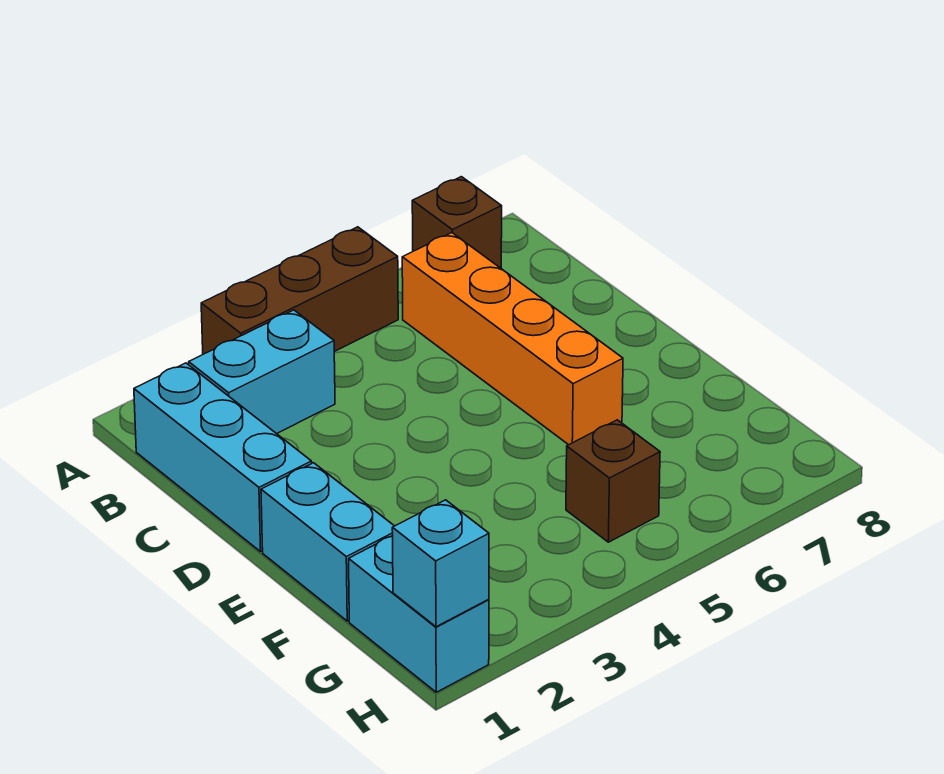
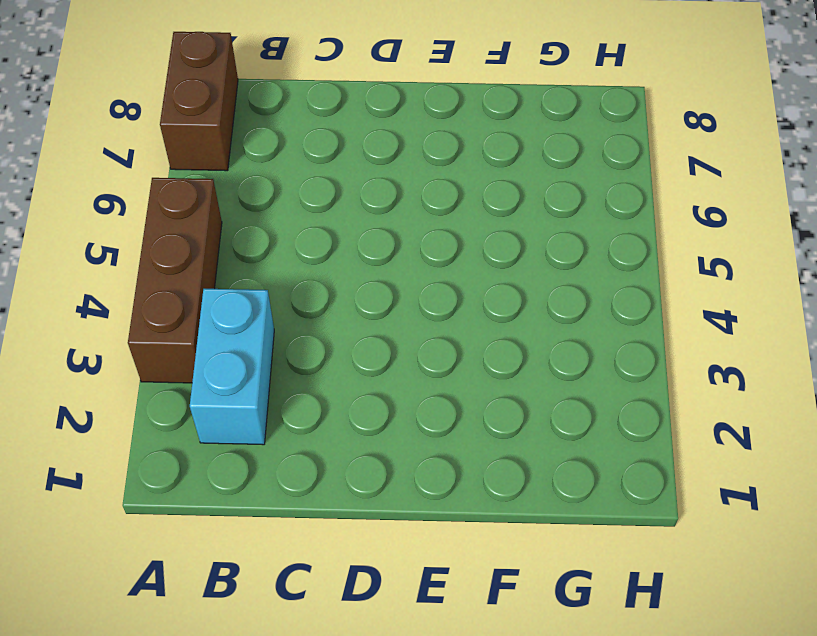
brown 1x2 brick [160,32,238,171] -> brown 1x1 brick [412,177,502,268]
none -> cyan 1x3 brick [134,363,312,552]
none -> orange 1x4 brick [402,233,623,445]

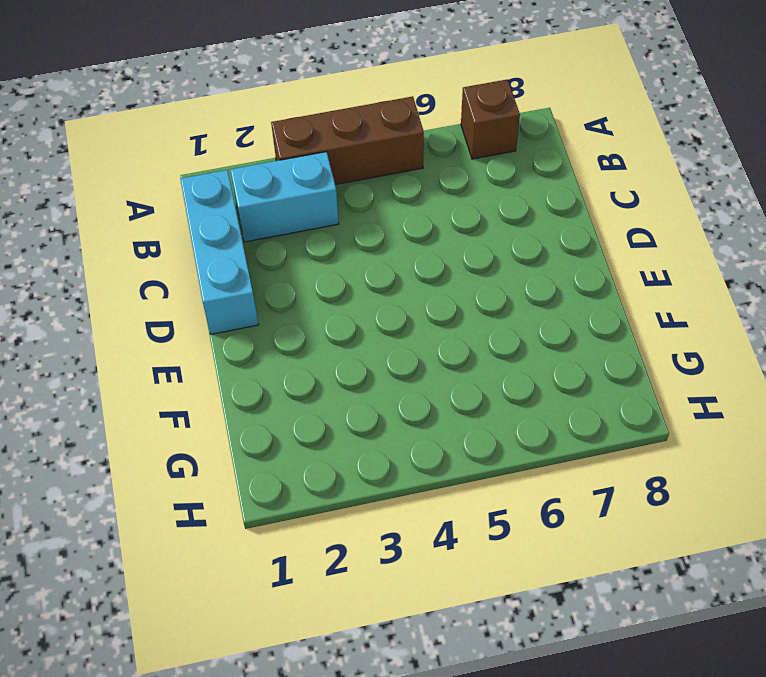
none -> orange 1x4 brick [402,233,623,445]
none -> cyan 1x2 brick [261,463,394,621]

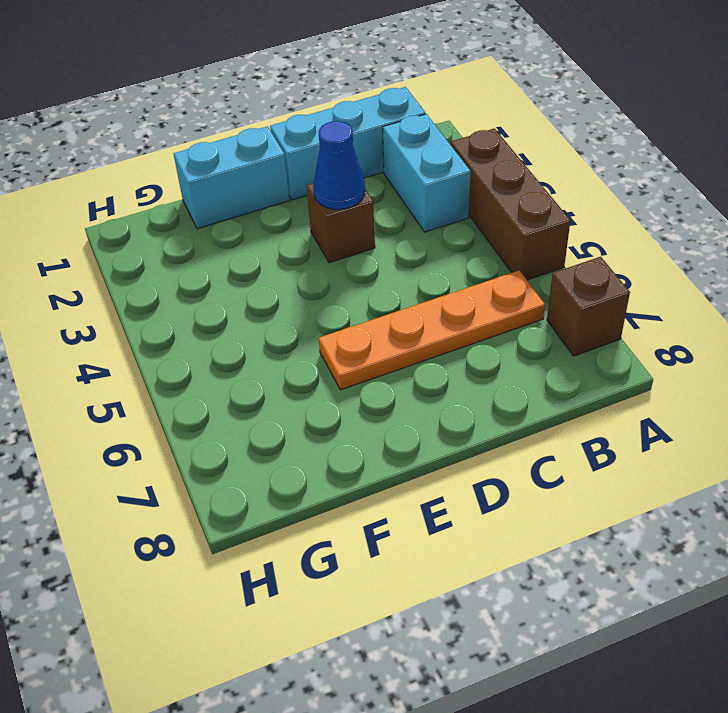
orange 1x4 plate [319,270,545,390] -> orange 1x4 brick [402,233,623,445]
brown 1x1 brick [307,183,375,263] -> brown 1x1 brick moved to [566,420,660,542]
blue 1x1 cone [313,121,365,209] -> none
none -> cyan 1x2 brick [349,536,489,692]
none -> cyan 1x1 brick [392,500,489,627]

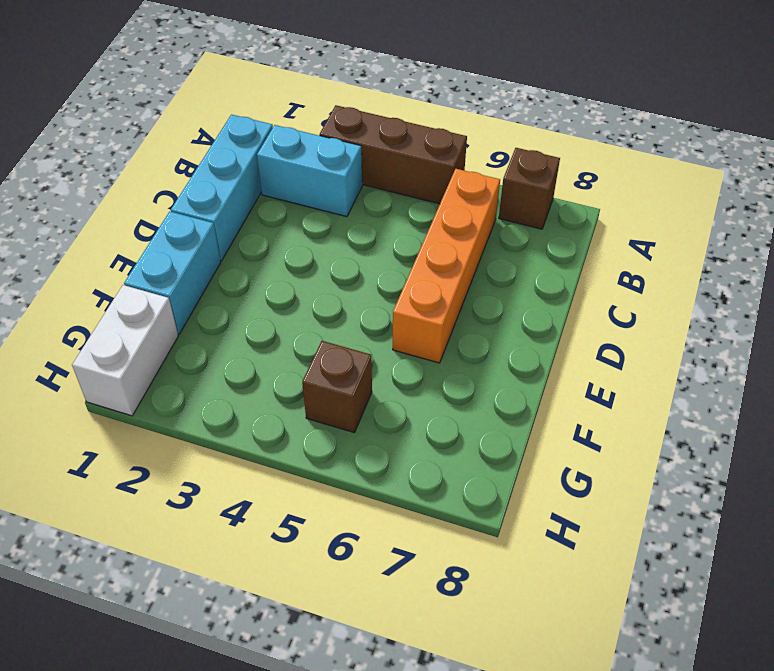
white 1x2 brick [72,285,178,416] -> cyan 1x2 brick [349,536,489,692]
none -> cyan 1x1 brick [392,500,489,627]

